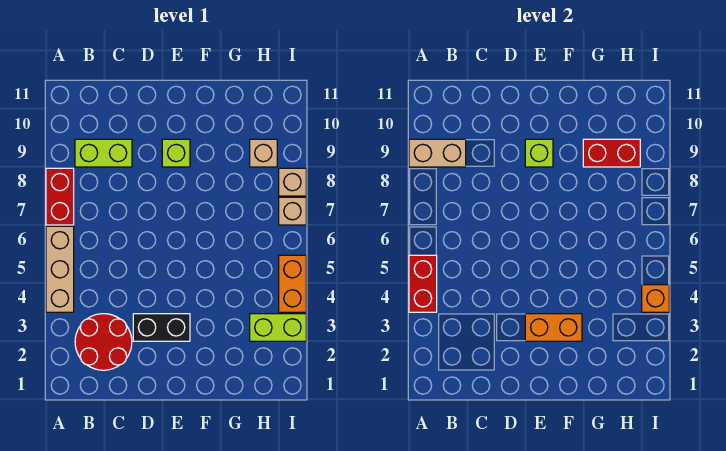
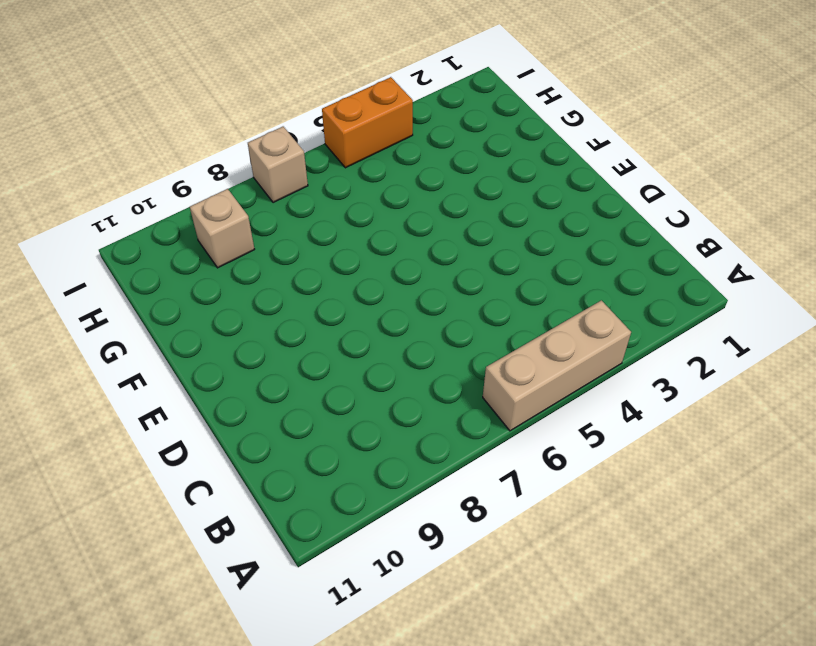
none -> red 1x2 brick [46,168,74,225]
none -> red 2x2 round brick [75,314,132,370]
none -> lime 1x2 brick [75,139,132,167]

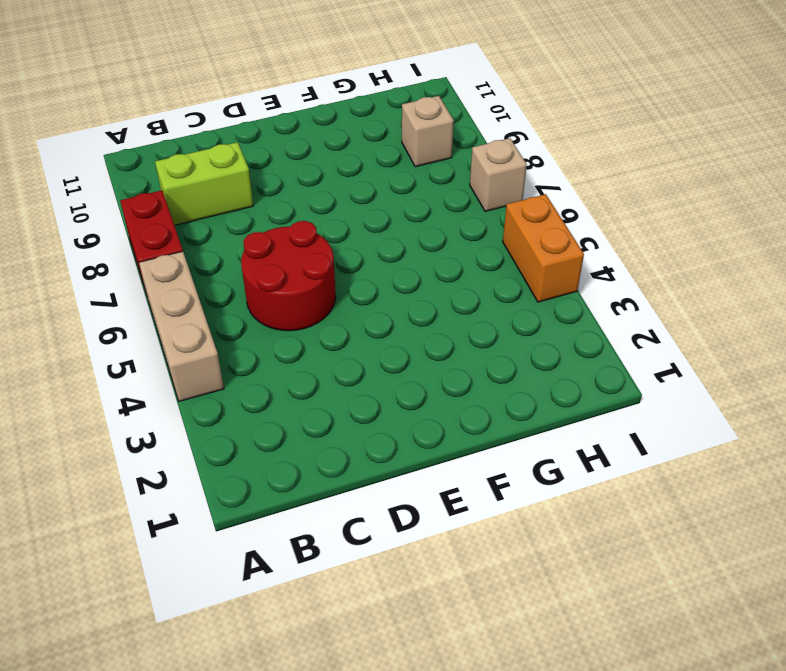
red 2x2 round brick [241,221,336,331] -> red 2x2 round brick moved to [75,314,132,370]
none -> black 1x2 brick [133,314,190,341]
none -> lime 1x1 brick [162,139,190,167]
none -> lime 1x2 brick [250,314,306,341]

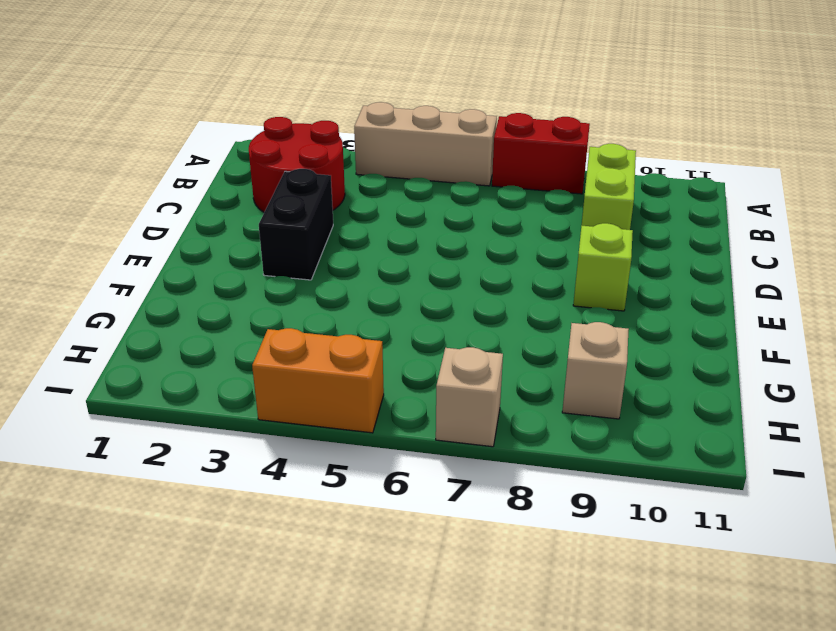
none -> lime 1x2 brick [250,314,306,341]
none -> tan 1x1 brick [279,168,306,196]
none -> red 1x2 brick [409,255,437,312]

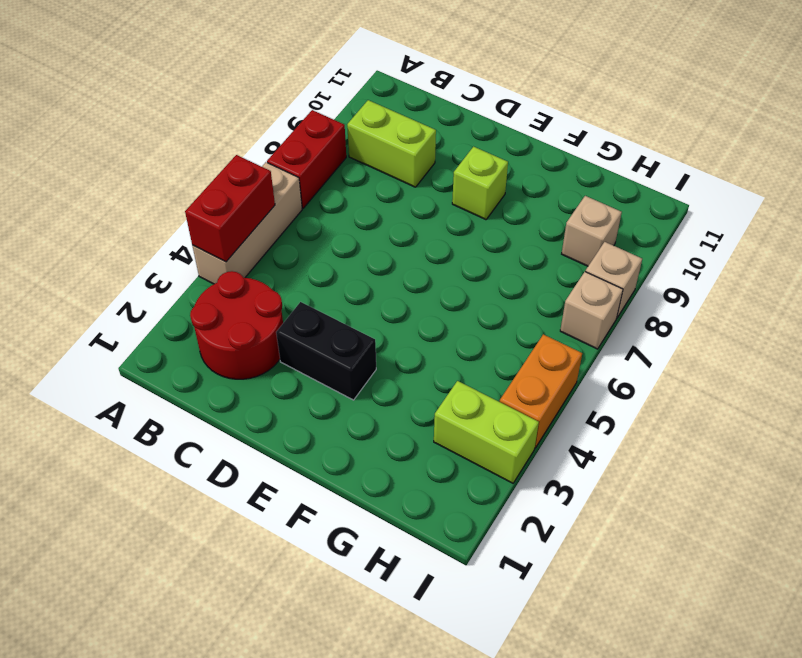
none -> tan 1x2 brick [409,139,466,167]
none -> orange 1x2 brick [525,314,582,341]
none -> lime 1x1 brick [525,139,553,167]

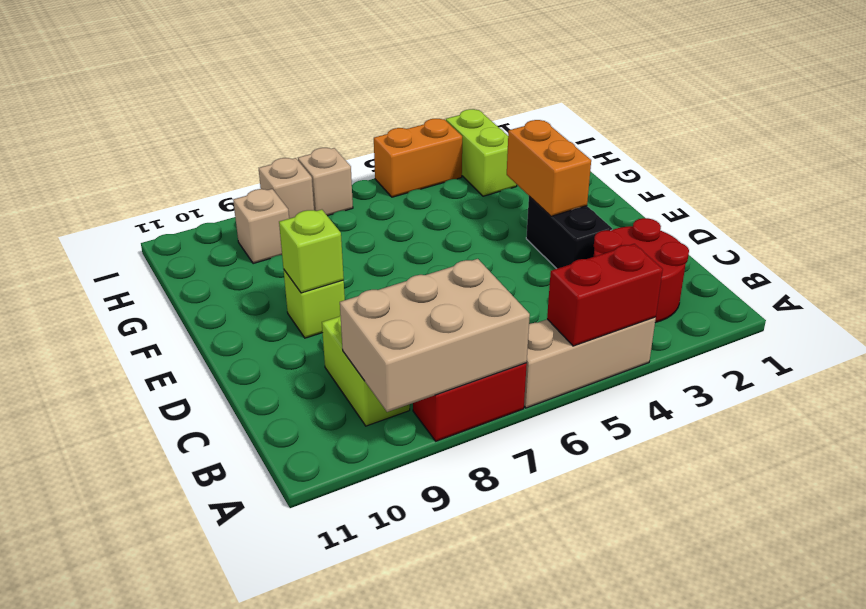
tan 2x3 brick [340,259,530,412] -> tan 1x2 brick [409,139,466,167]
none -> red 1x2 brick [583,139,640,167]
none -> orange 1x1 brick [642,285,669,312]

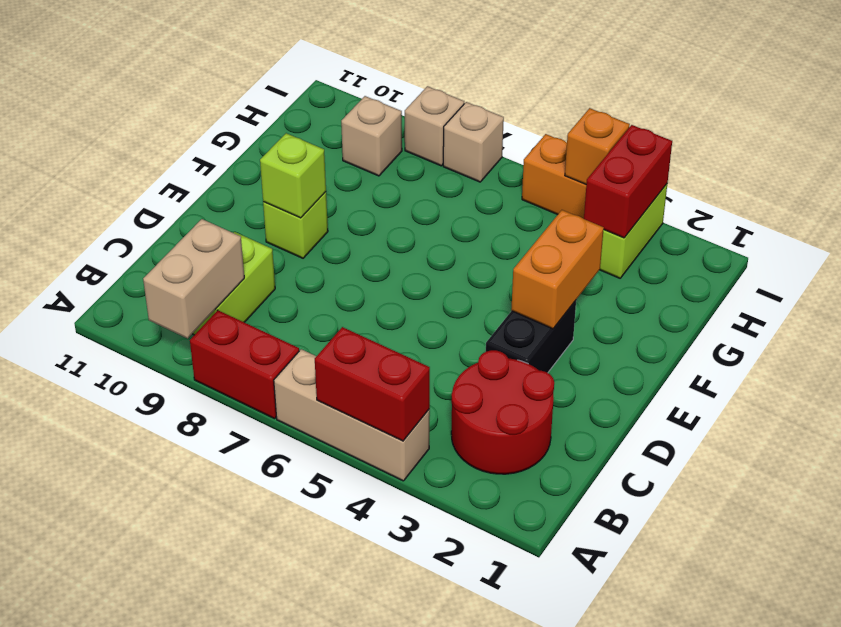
red 1x2 brick [584,125,672,238] -> red 1x2 brick moved to [583,139,640,167]

